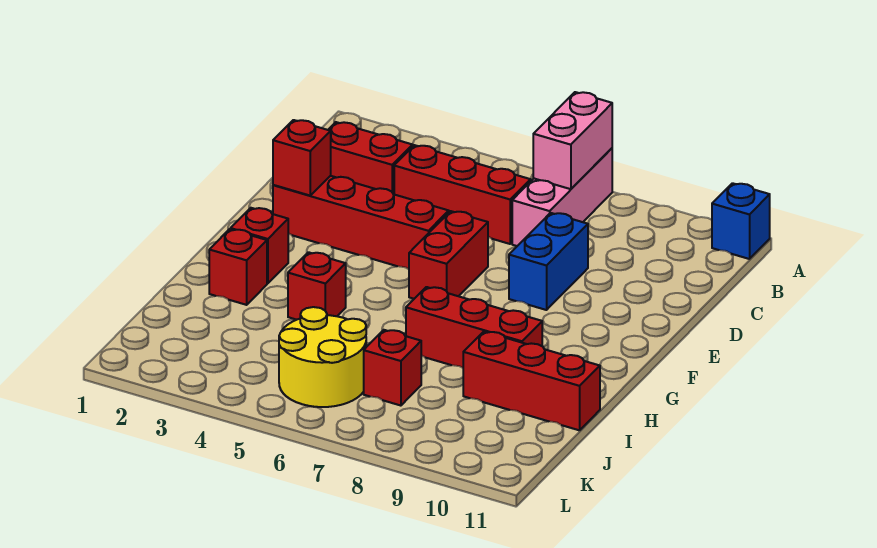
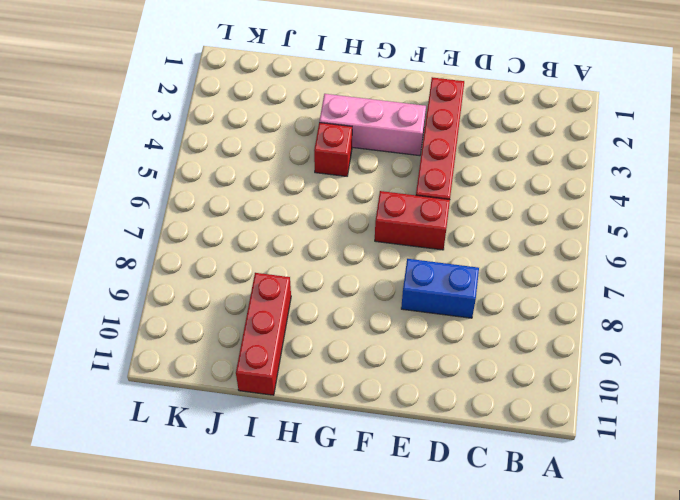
pink 1x3 brick [319,94,426,156] -> pink 1x3 brick moved to [512,148,612,246]
none -> blue 1x1 brick [712,183,770,259]
none -> red 1x2 brick [328,122,413,194]
none -> red 1x3 brick [394,145,531,244]

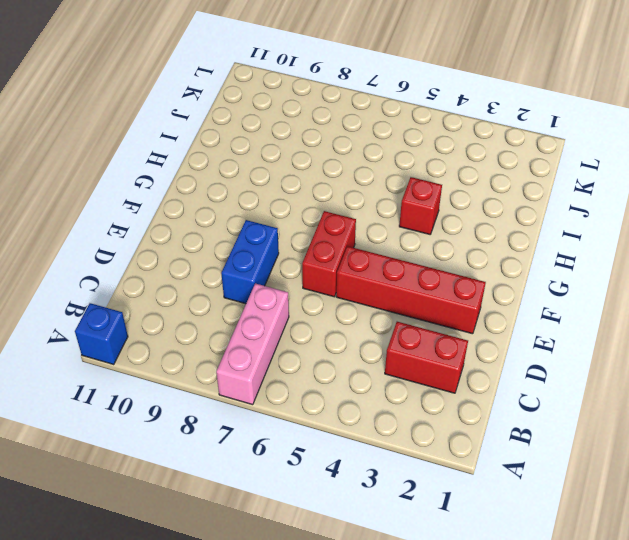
none -> red 1x3 brick [394,145,531,244]
none -> red 1x1 brick [231,208,288,283]
none -> red 1x1 brick [209,229,267,305]

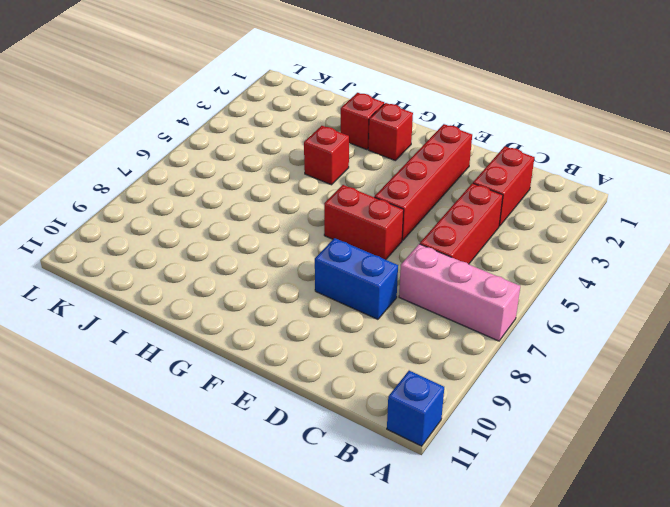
none -> red 1x3 brick [406,287,542,368]
none -> red 1x3 brick [463,332,600,430]
none -> yellow 2x2 round brick [279,307,366,407]

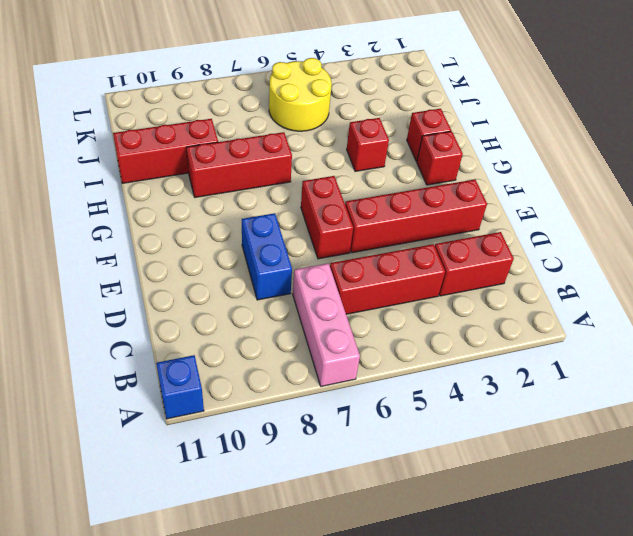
none -> red 1x1 brick [364,330,421,406]
none -> pink 1x2 brick [533,92,612,189]
none -> red 1x1 brick [273,120,331,195]

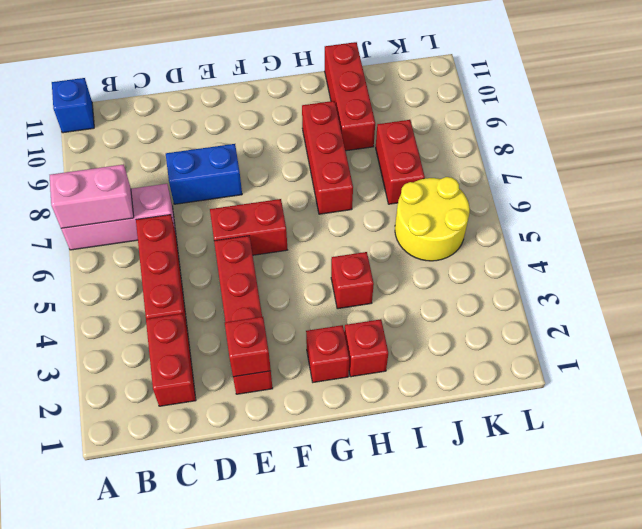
red 1x2 brick [376,120,425,204] -> red 1x1 brick [364,330,421,406]

